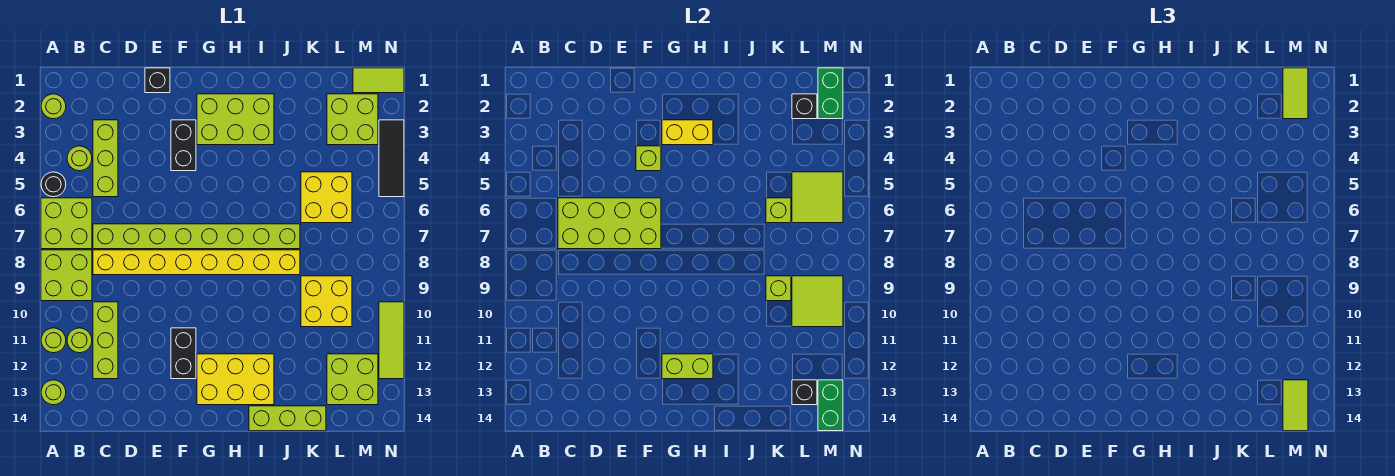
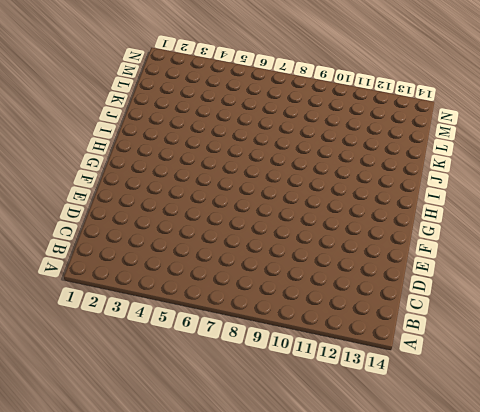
none -> lime 1x1 round brick [41,94,66,119]
none -> black 1x1 round brick [41,172,66,197]
none -> lime 2x2 brick [41,198,92,249]
none -> lime 2x2 brick [41,250,92,301]

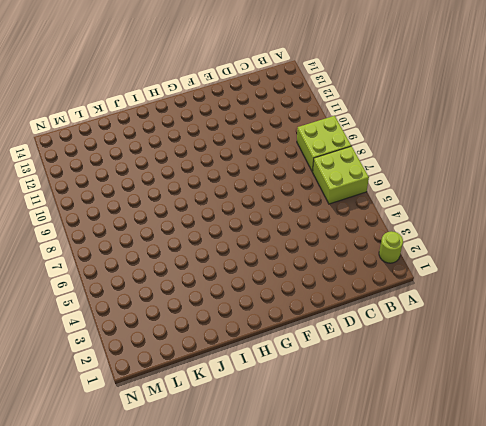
none -> black 1x1 round brick [41,172,66,197]
none -> lime 1x1 round brick [41,328,66,353]
none -> lime 1x1 round brick [41,380,66,405]
none -> lime 1x1 round brick [67,146,92,171]

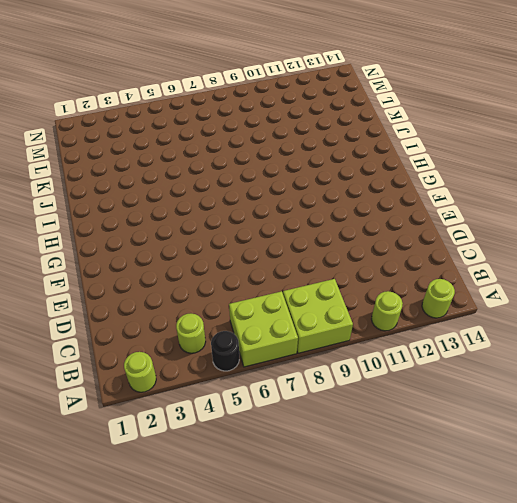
none -> lime 1x1 round brick [67,328,92,353]
none -> lime 1x3 brick [93,120,118,197]
none -> lime 1x8 brick [93,224,300,249]
none -> yellow 1x8 brick [93,250,300,275]

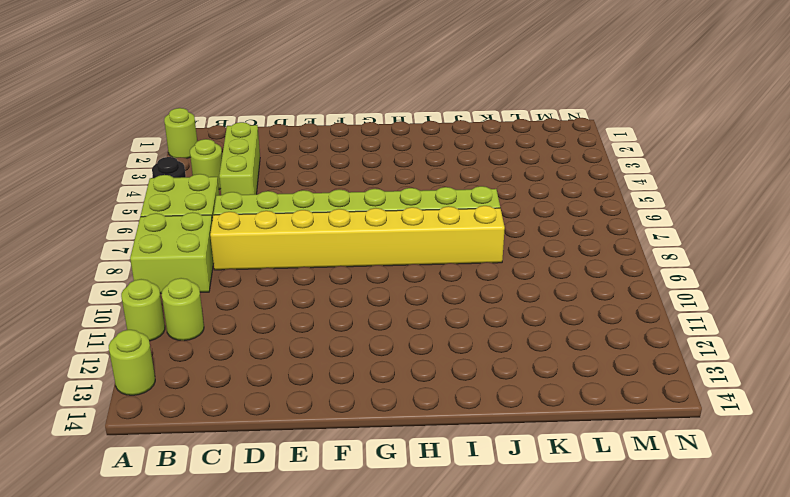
none -> lime 1x3 brick [93,302,118,379]
none -> black 1x1 brick [145,68,170,93]
none -> black 1x2 brick [171,120,196,171]
none -> black 1x2 brick [171,328,196,379]

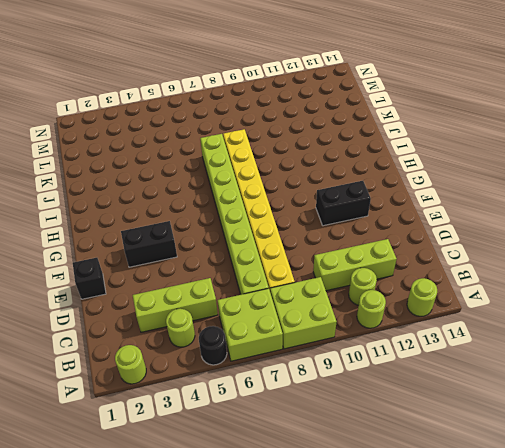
none -> lime 2x3 brick [197,94,274,145]
none -> yellow 2x3 brick [197,354,274,405]
none -> lime 1x3 brick [249,406,326,431]
none -> yellow 2x2 brick [301,172,352,223]

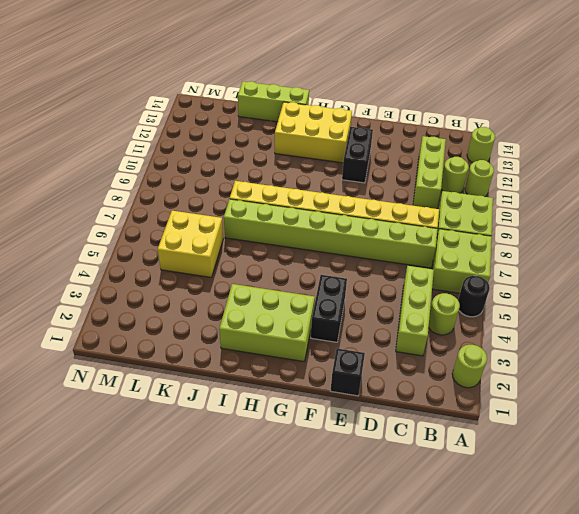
none -> yellow 2x2 brick [301,276,352,327]
none -> lime 2x2 brick [327,94,378,145]
none -> lime 2x2 brick [327,354,378,405]
none -> lime 1x2 tile [353,68,404,93]

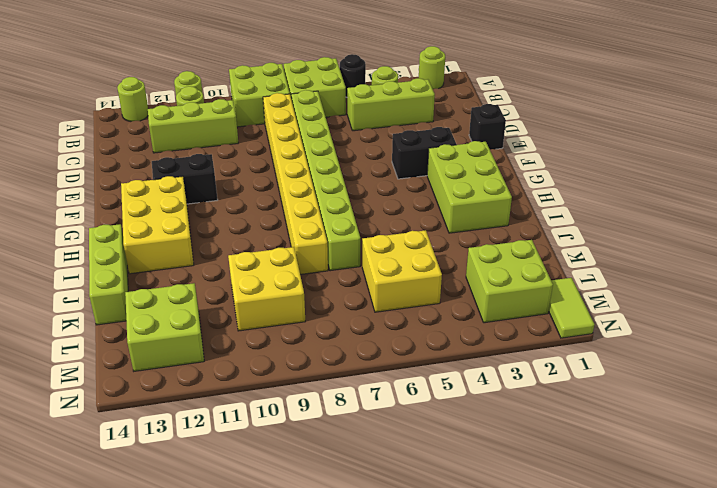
none -> black 1x3 tile [379,120,404,197]
none -> lime 1x3 tile [379,302,404,379]
none -> lime 2x4 brick [558,198,661,249]
none -> lime 1x1 brick [636,146,661,171]

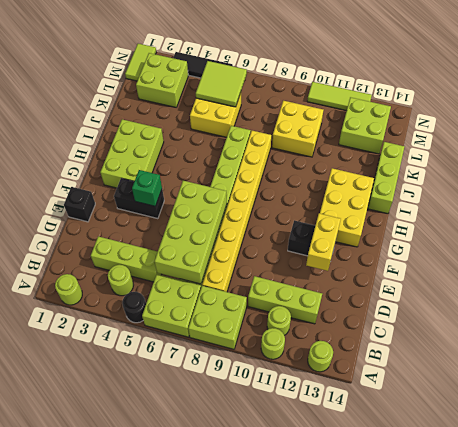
yellow 1x2 brick [306,213,341,271] -> yellow 1x2 brick moved to [662,120,713,145]
green 1x1 brick [132,170,162,206] -> lime 1x1 brick [636,146,661,171]
none -> lime 1x2 brick [662,354,713,379]
none -> lime 1x1 brick [766,198,791,223]
none -> lime 1x1 brick [766,276,791,301]
none -> black 1x1 brick [792,94,817,119]

